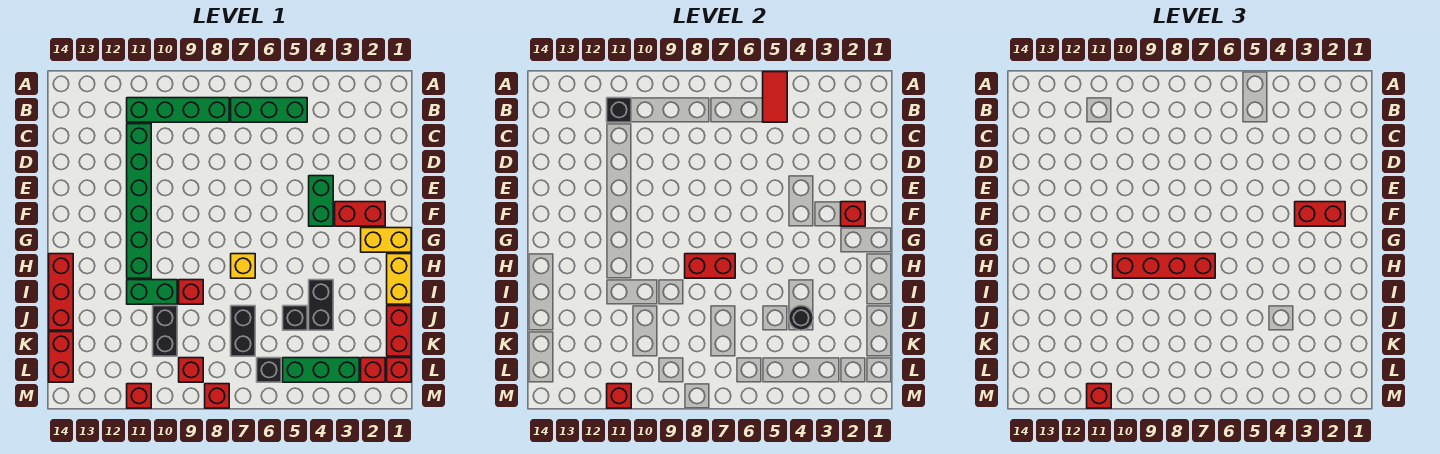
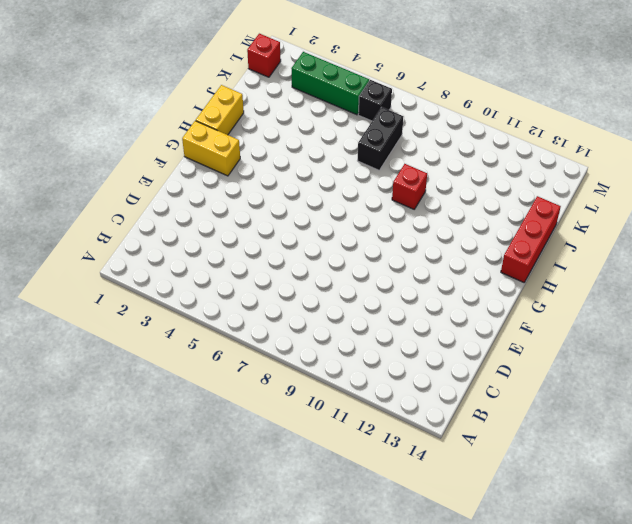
none -> green 1x3 brick [231,98,307,122]
none -> green 1x4 brick [127,98,229,122]
none -> green 1x6 brick [127,124,151,278]
none -> green 1x2 brick [309,176,333,226]

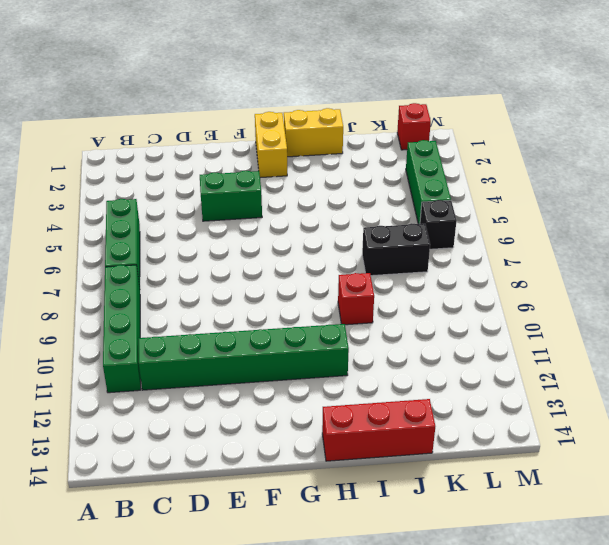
none -> red 1x2 brick [335,202,385,226]
none -> yellow 1x1 brick [231,254,255,278]
none -> black 1x2 brick [309,280,333,330]
none -> green 1x2 brick [127,280,177,304]

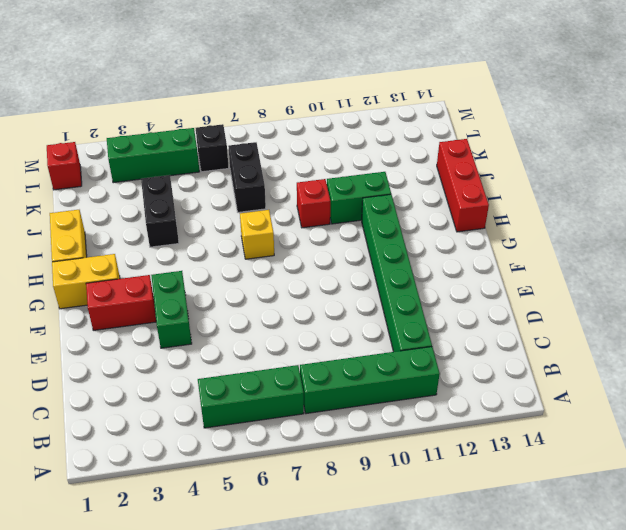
none -> red 1x2 brick [387,306,411,356]
none -> black 1x1 brick [283,306,307,330]
none -> black 1x2 brick [153,306,177,356]
none -> red 1x2 brick [49,332,73,382]

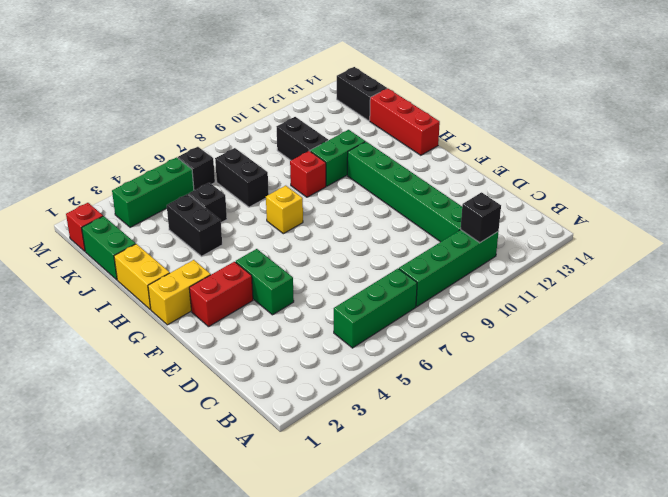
green 1x2 brick [82,216,136,280] -> red 1x2 brick [387,306,411,356]
black 1x2 brick [337,67,387,121] -> red 1x2 brick [49,332,73,382]
none -> red 1x1 brick [361,358,385,382]
none -> red 1x1 brick [179,358,203,382]
none -> red 1x1 brick [205,384,229,408]
none -> red 1x1 brick [127,384,151,408]

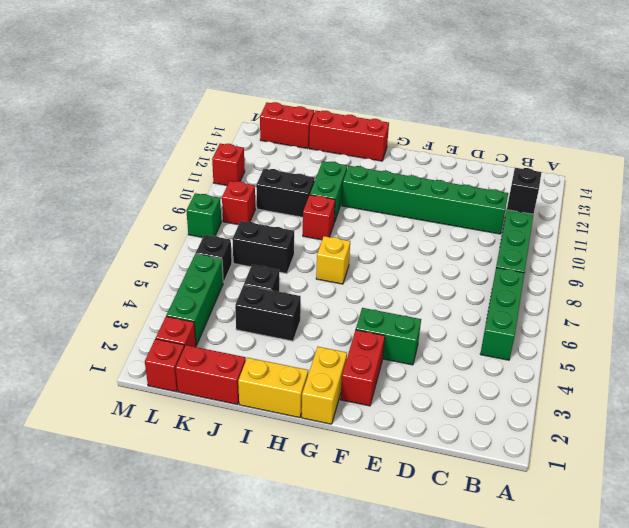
green 1x1 brick [186,193,221,237] -> red 1x1 brick [205,384,229,408]
none -> red 1x2 tile [763,72,787,122]
none -> red 1x1 brick [841,202,865,226]
none -> red 1x2 brick [685,254,735,278]
none -> black 1x1 round brick [789,306,813,330]

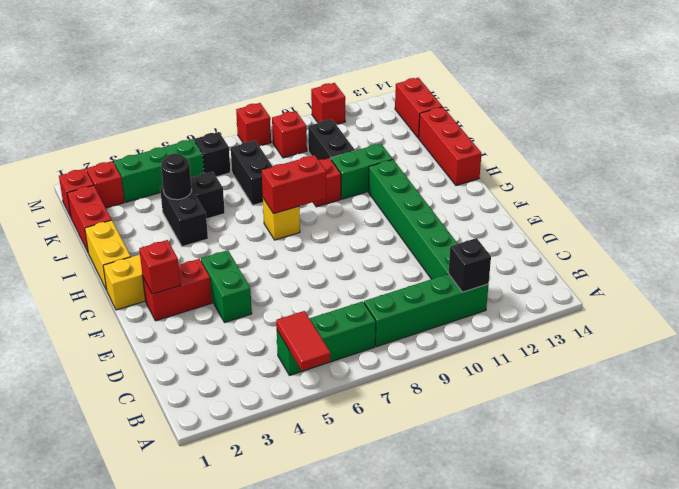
none -> red 1x1 brick [607,384,631,408]
none -> red 1x2 brick [1295,202,1345,226]
none -> red 1x4 brick [1113,254,1215,278]
none -> red 1x1 brick [1087,384,1111,408]

